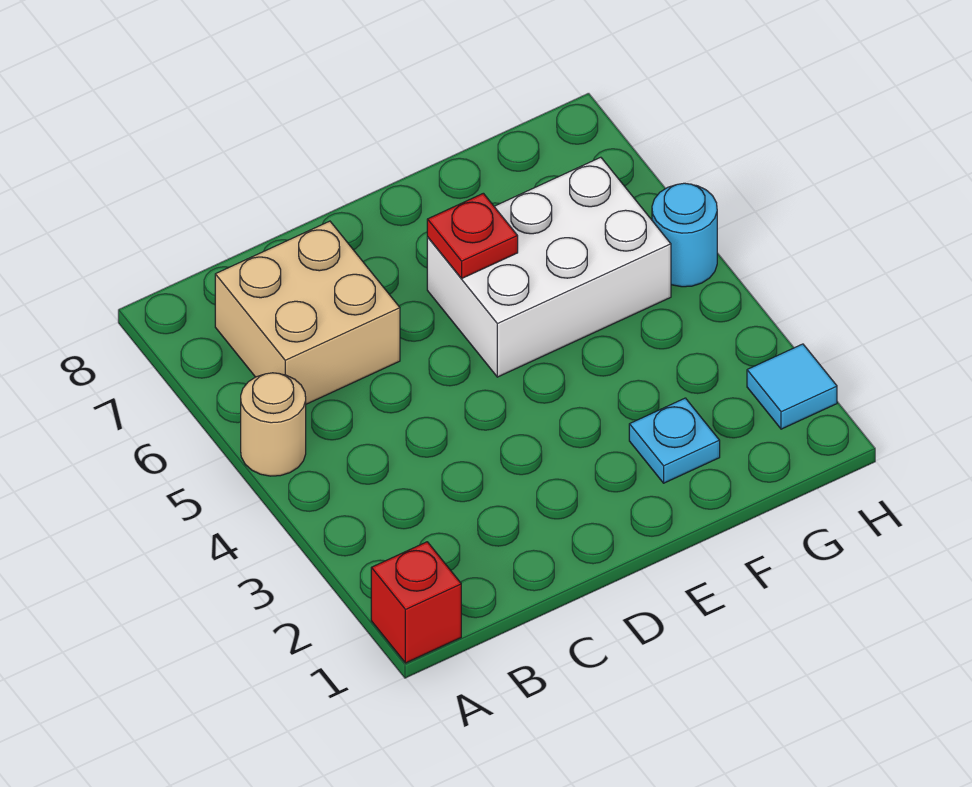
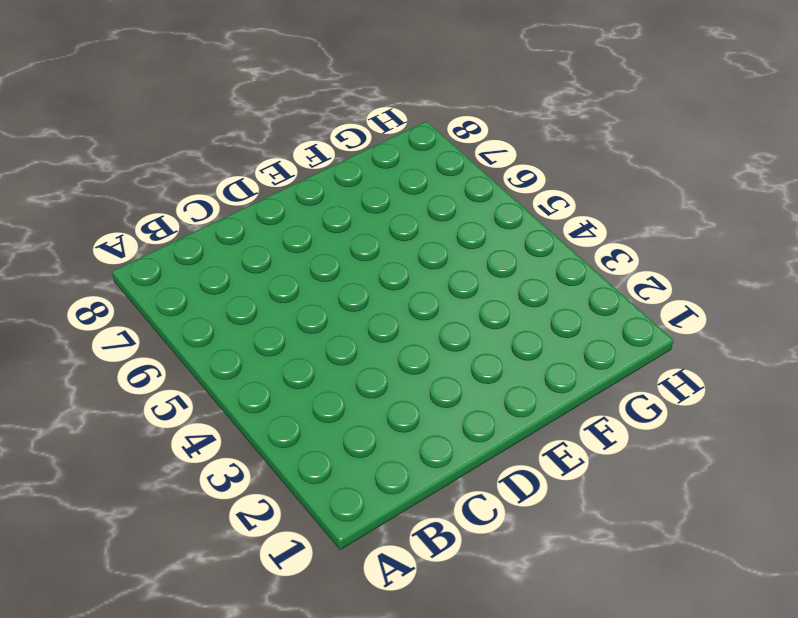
none -> red 1x1 brick [371,542,461,663]
none -> tan 1x1 round brick [241,373,306,476]

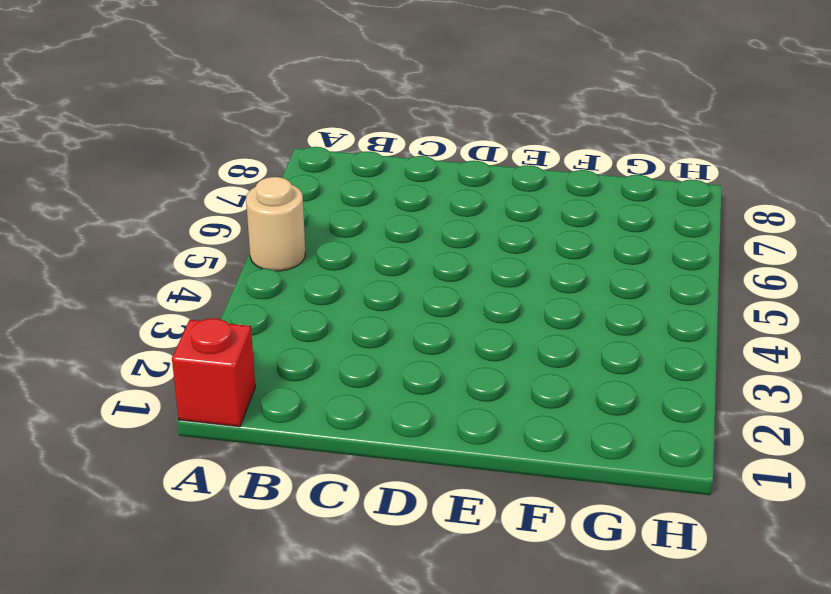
none -> tan 2x2 brick [215,221,400,404]
none -> white 2x3 brick [427,157,671,377]

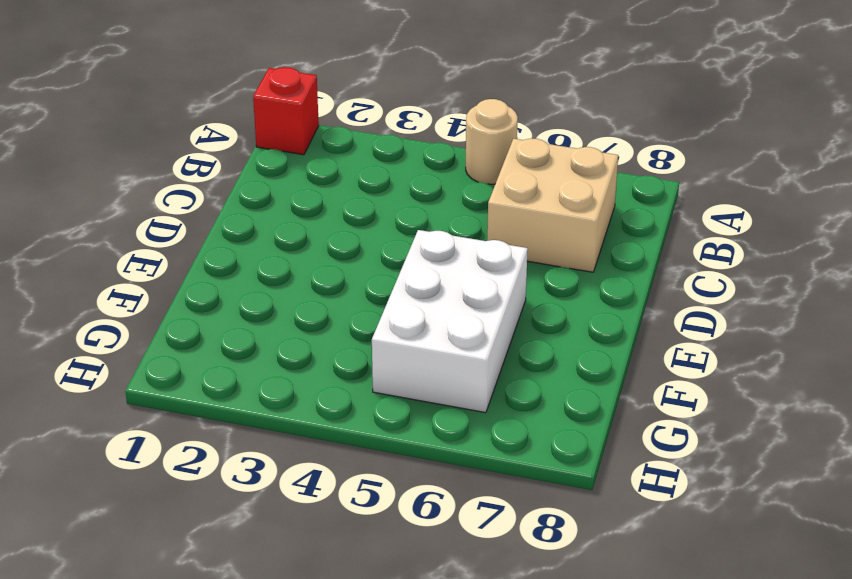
none -> cyan 1x1 plate [629,398,720,483]
none -> cyan 1x1 tile [747,344,837,429]

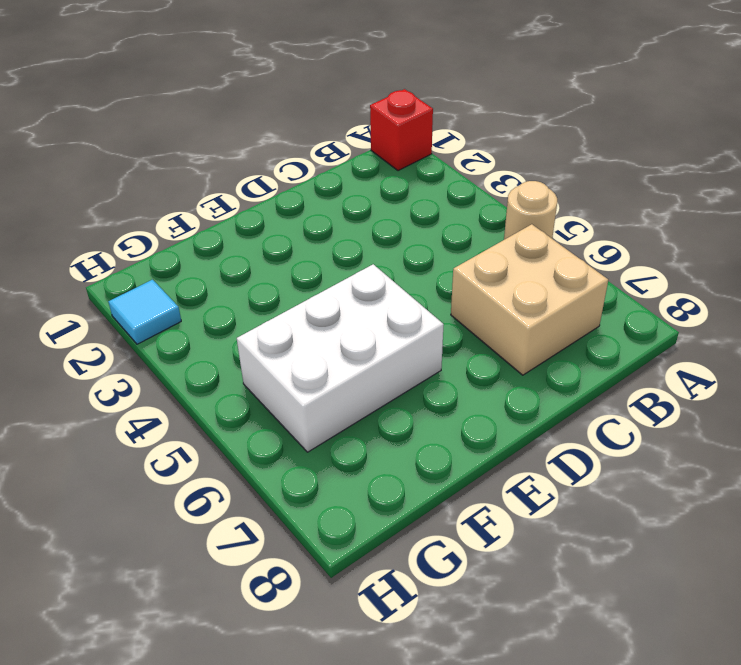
none -> cyan 1x1 plate [629,398,720,483]
none -> cyan 1x1 round brick [652,183,717,287]

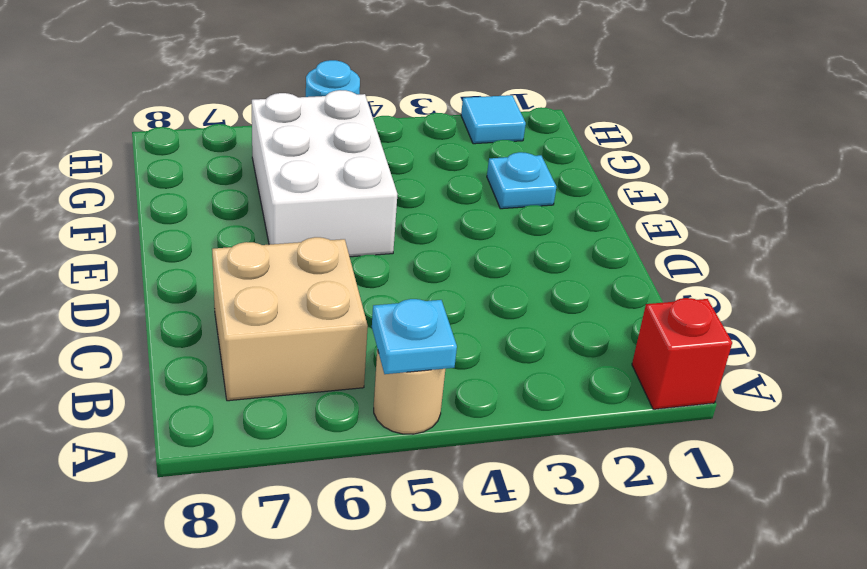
cyan 1x1 plate [372,299,457,374] -> none
none -> red 1x1 plate [427,193,518,278]

